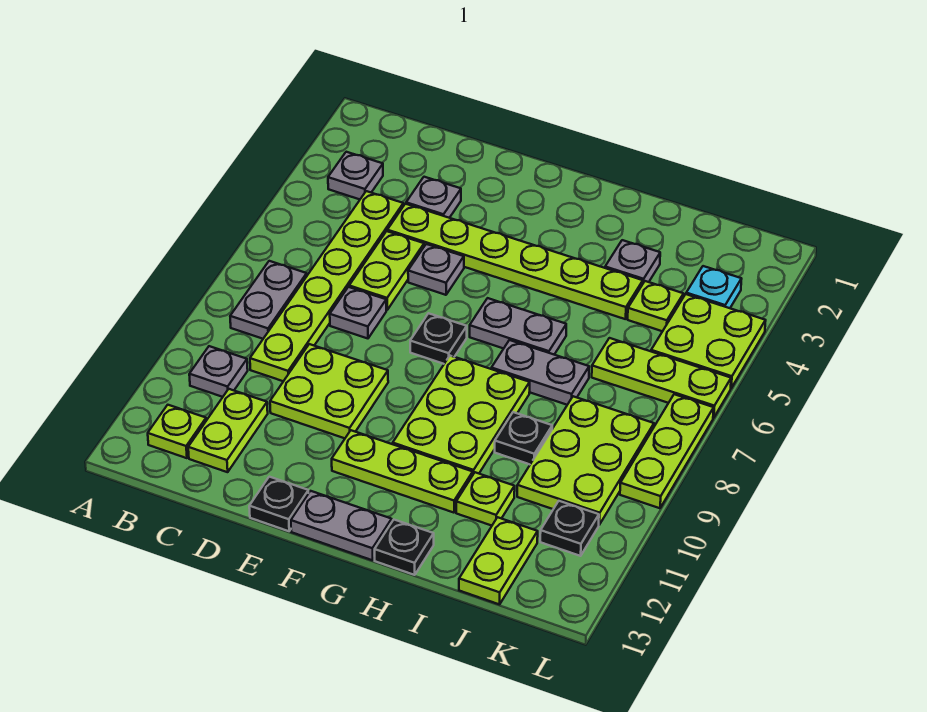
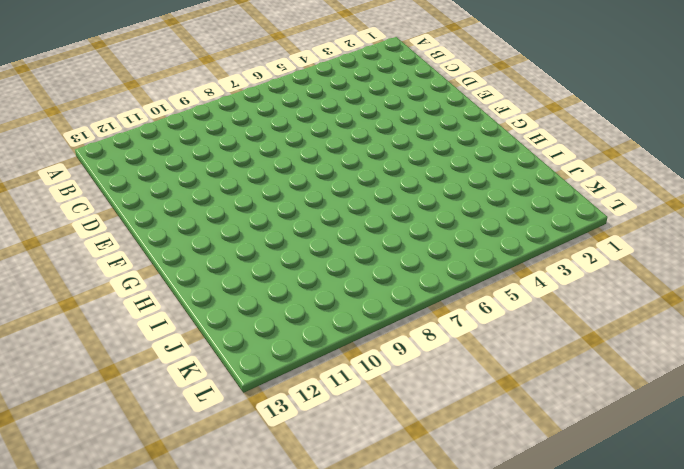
none -> grey 1x1 plate [328,152,383,199]
none -> grey 1x2 plate [230,261,307,339]
none -> grey 1x1 plate [189,346,248,397]
none -> lime 1x1 plate [148,405,206,458]

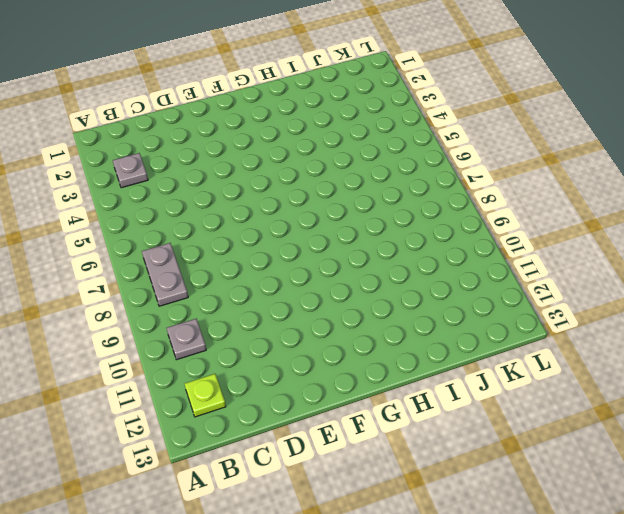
none -> lime 1x6 plate [250,191,403,381]
none -> lime 1x2 plate [188,389,268,472]
none -> grey 1x1 plate [406,177,461,218]
none -> lime 1x6 plate [387,204,643,319]

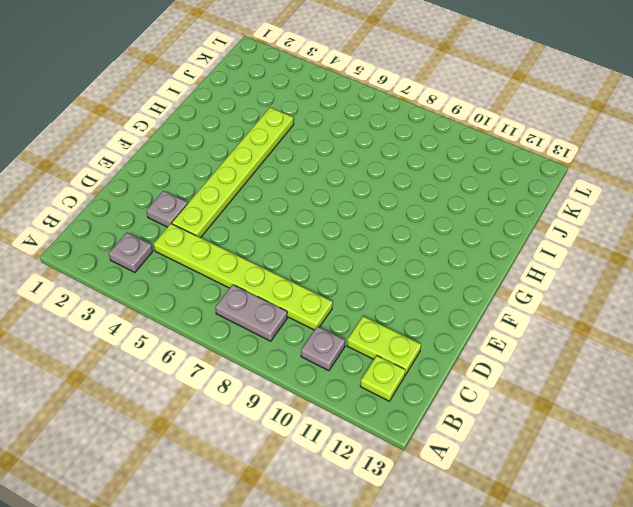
none -> lime 1x2 plate [349,231,424,310]
none -> grey 1x1 plate [330,287,386,338]
none -> lime 2x2 plate [270,344,388,438]
none -> grey 1x1 plate [408,244,464,295]

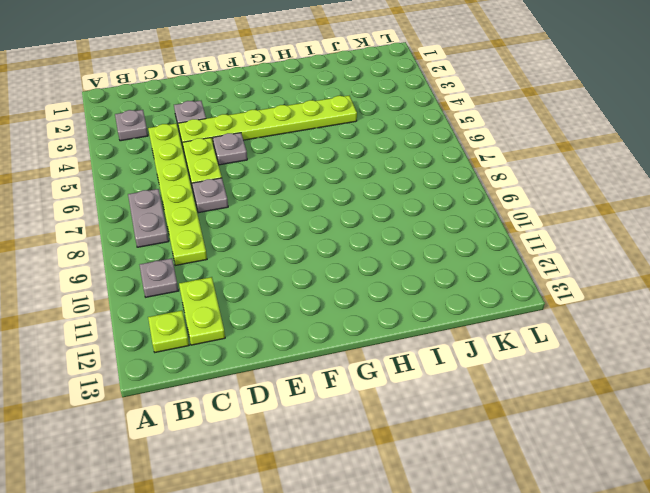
none -> lime 2x2 plate [270,344,388,438]
none -> black 1x1 plate [249,477,309,531]
none -> black 1x1 plate [410,313,467,364]
none -> lime 1x3 plate [332,430,473,513]

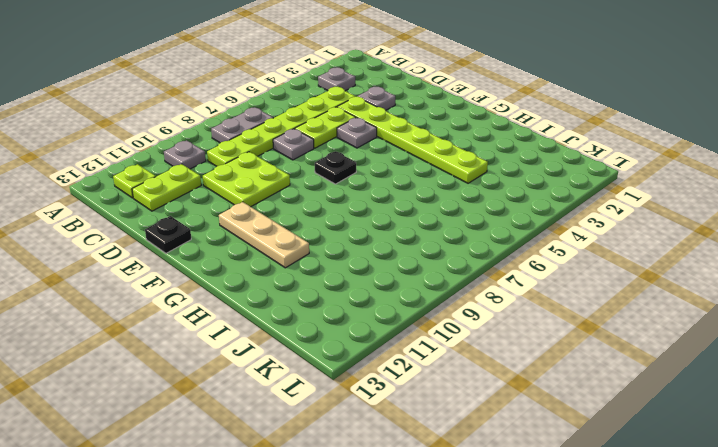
tan 1x3 plate [219,202,309,268] -> lime 1x3 plate [332,430,473,513]
none -> grey 1x2 plate [291,491,392,560]
none -> grey 1x2 plate [470,298,566,355]
none -> lime 2x3 plate [393,356,530,474]
none -> grey 1x2 plate [492,340,589,405]

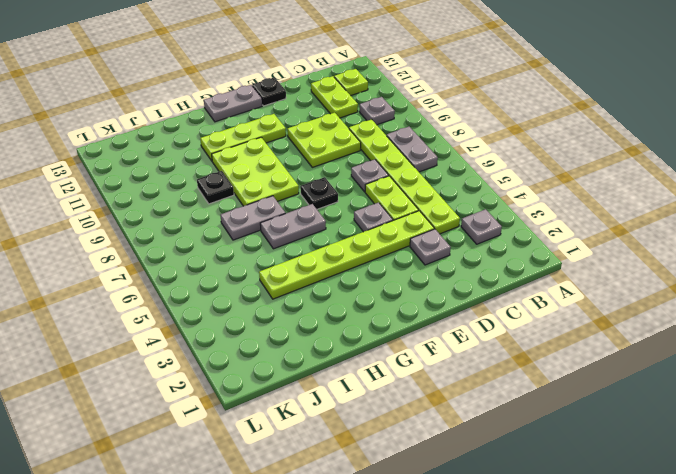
none -> black 1x1 plate [375,520,434,575]
none -> grey 1x1 plate [605,240,660,283]
none -> lime 1x1 plate [456,472,515,526]
none -> lime 1x1 plate [628,281,684,331]

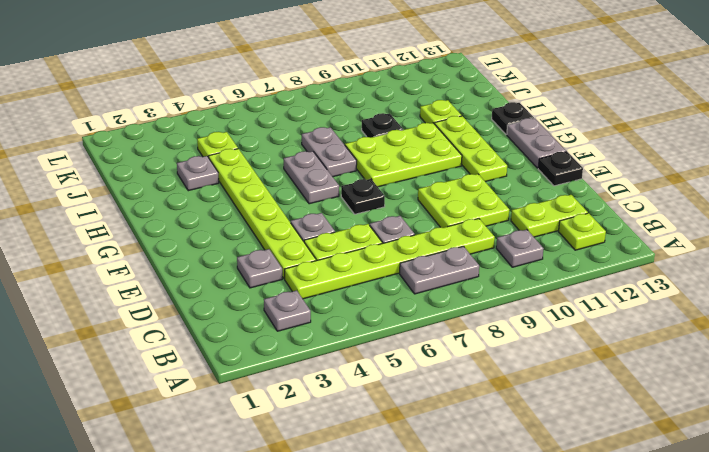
none -> lime 1x3 plate [592,338,731,418]
none -> lime 2x3 plate [517,396,654,525]
none -> lime 1x2 plate [459,517,538,604]
none -> cyan 1x1 plate [686,266,741,308]

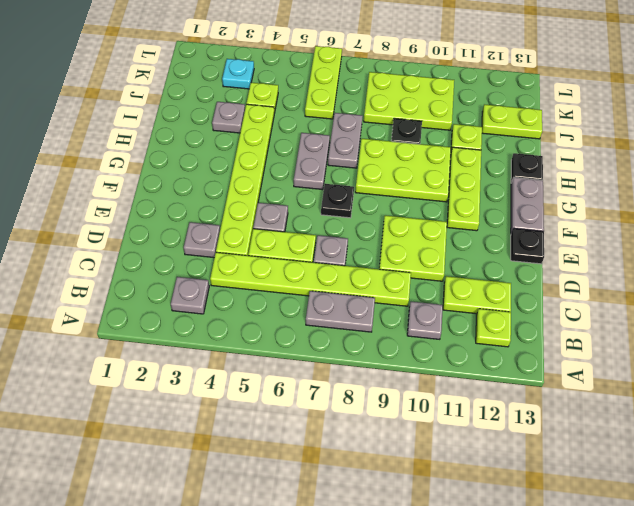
none -> lime 2x2 plate [651,294,766,388]
none -> black 1x1 plate [540,501,599,556]
none -> lime 1x3 plate [620,394,714,508]

